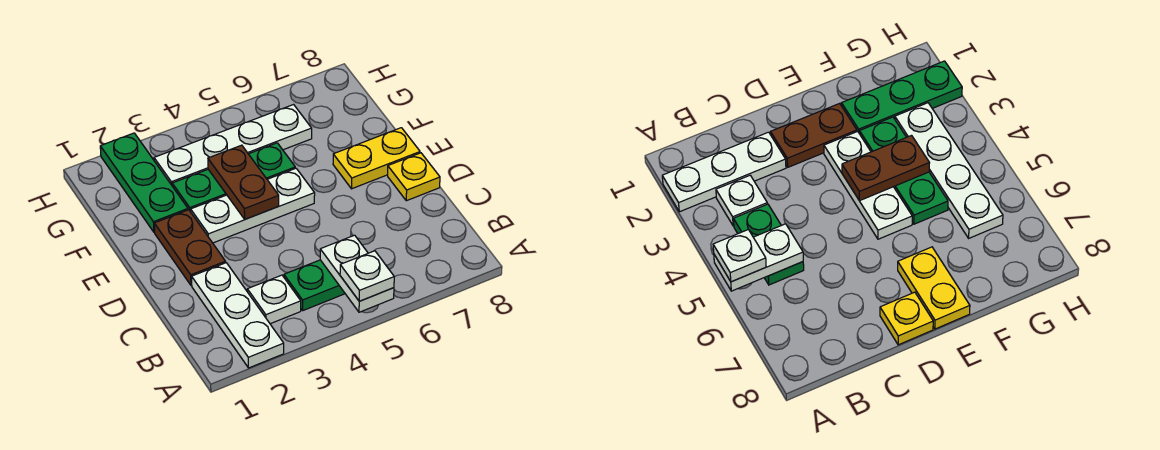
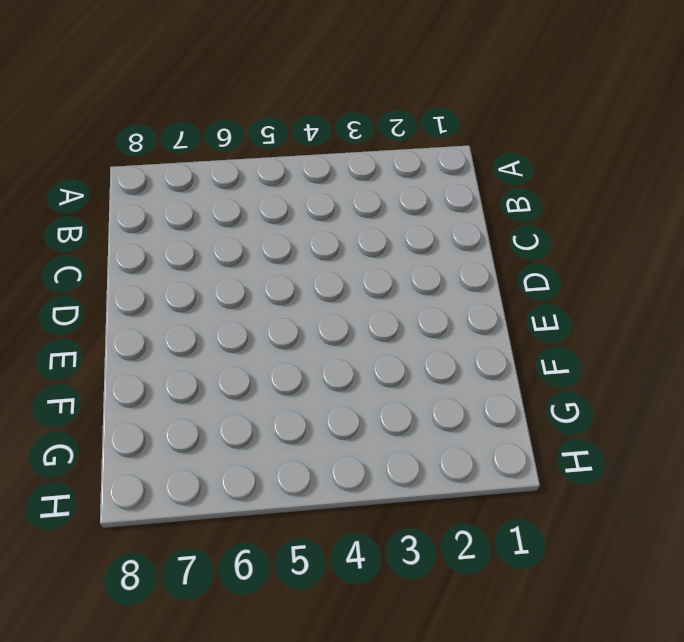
none -> white 1x3 plate [192,263,284,368]
none -> white 1x1 plate [247,275,301,324]
none -> green 1x2 plate [284,260,345,310]

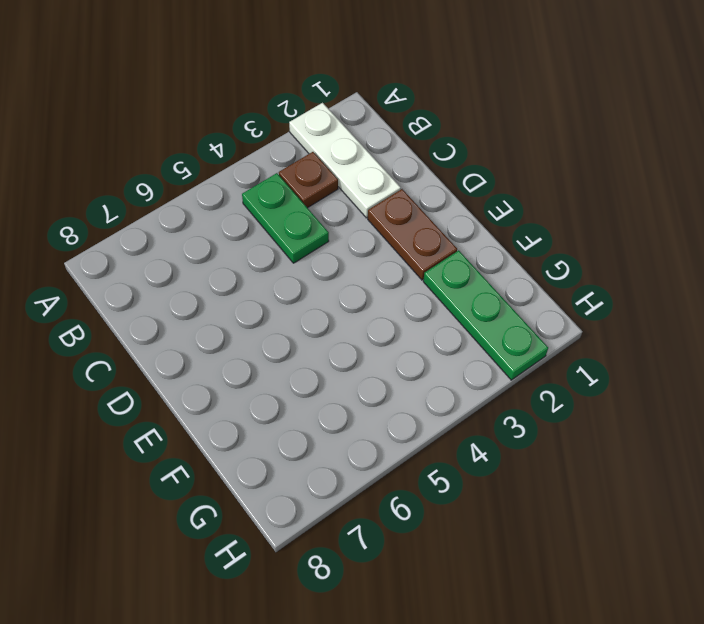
brown 1x1 plate [279,152,338,208] -> white 1x1 plate [247,275,301,324]
green 1x2 plate [242,173,329,263] -> green 1x2 plate turned to [284,260,345,310]
none -> yellow 1x1 plate [388,153,440,201]
none -> white 1x3 plate [191,168,315,243]
none -> yellow 1x2 plate [333,128,420,189]

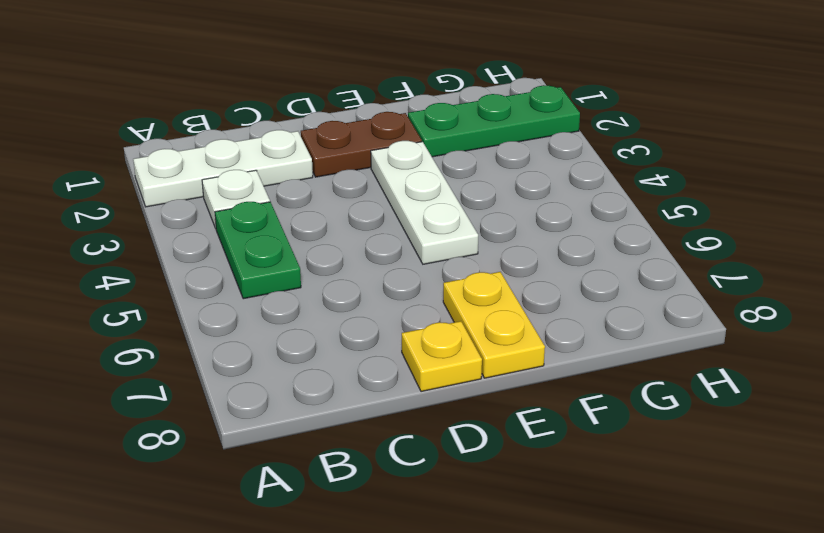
none -> green 1x3 plate [172,143,295,212]
none -> white 1x4 plate [154,105,312,185]
none -> white 1x2 plate [320,235,394,312]

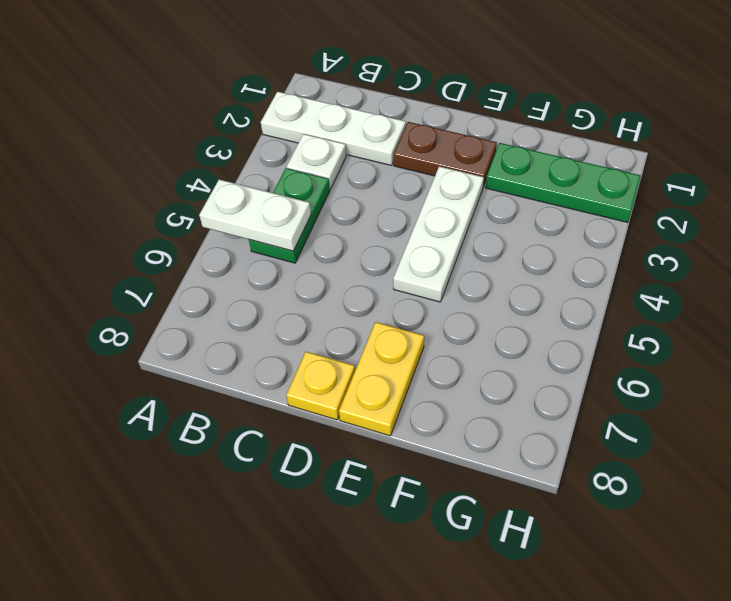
none -> green 1x3 plate [172,143,295,212]
none -> white 1x4 plate [154,105,312,185]
none -> brown 1x2 plate [208,145,279,219]

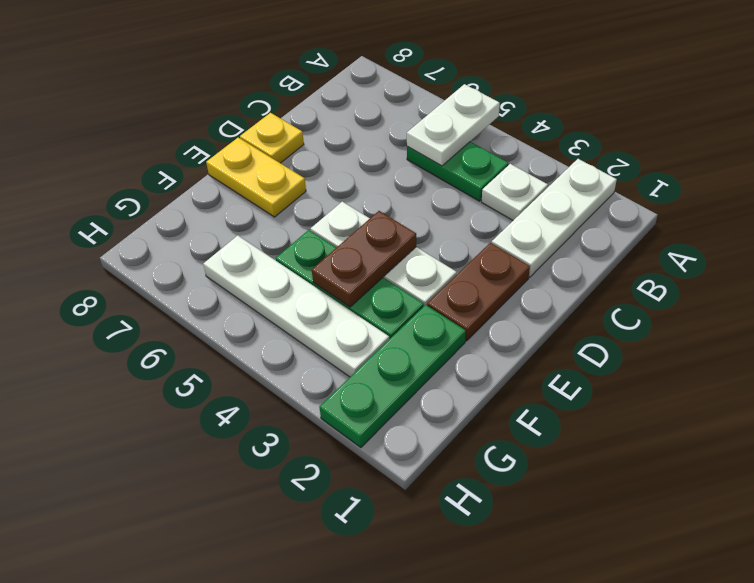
none -> white 1x1 plate [340,251,394,301]

